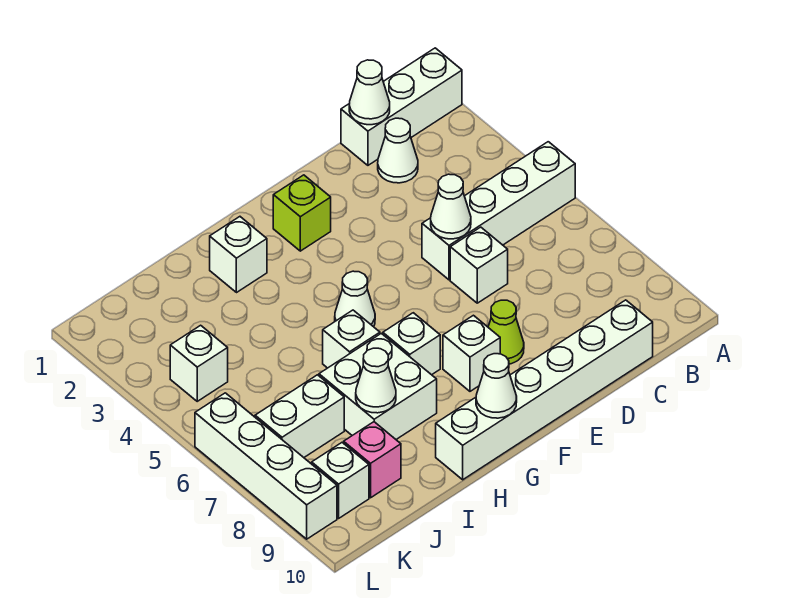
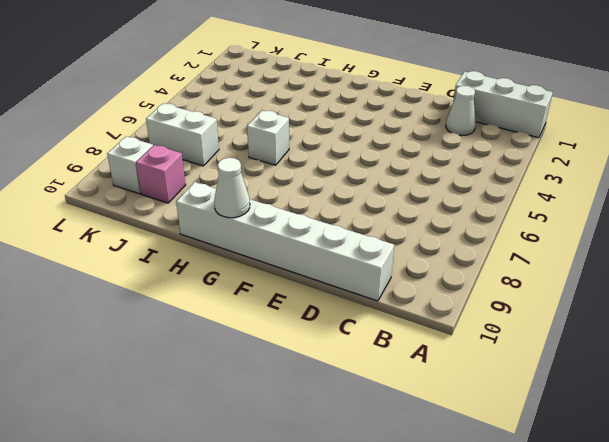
none -> white 1x4 brick [422,142,575,280]
none -> white 1x1 brick [450,227,508,303]
none -> lime 1x1 cone [488,300,524,364]

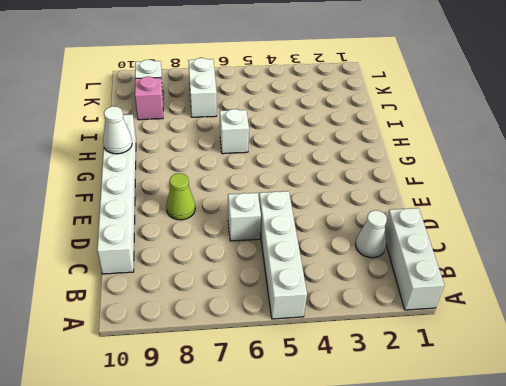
none -> lime 1x1 brick [273,175,331,251]
none -> white 1x1 brick [443,315,500,391]
none -> white 1x1 cone [335,271,375,327]

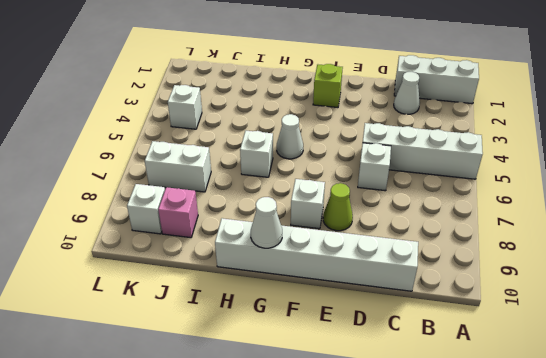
none -> white 1x1 brick [383,313,440,375]
none -> white 1x1 brick [210,217,267,293]
none -> white 2x2 brick [319,333,437,439]

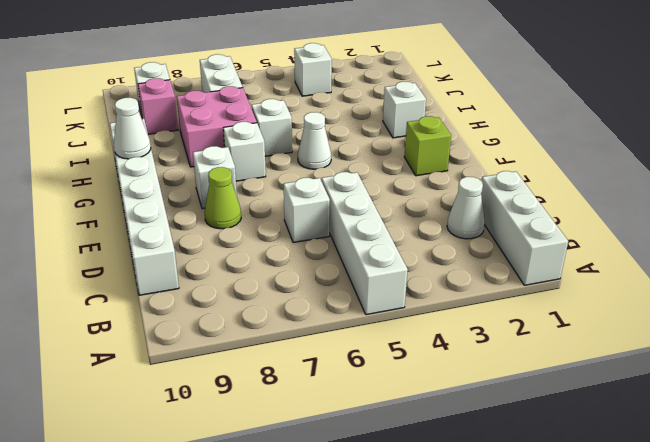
pink 2x2 brick [177,86,257,167] -> white 2x2 brick [319,333,437,439]
none -> white 1x4 brick [195,393,337,539]
none -> white 1x1 cone [349,60,390,125]
none -> white 1x1 cone [431,174,471,239]

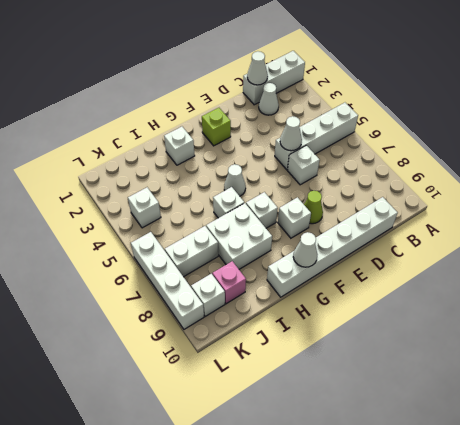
none -> white 1x1 cone [356,348,396,413]

